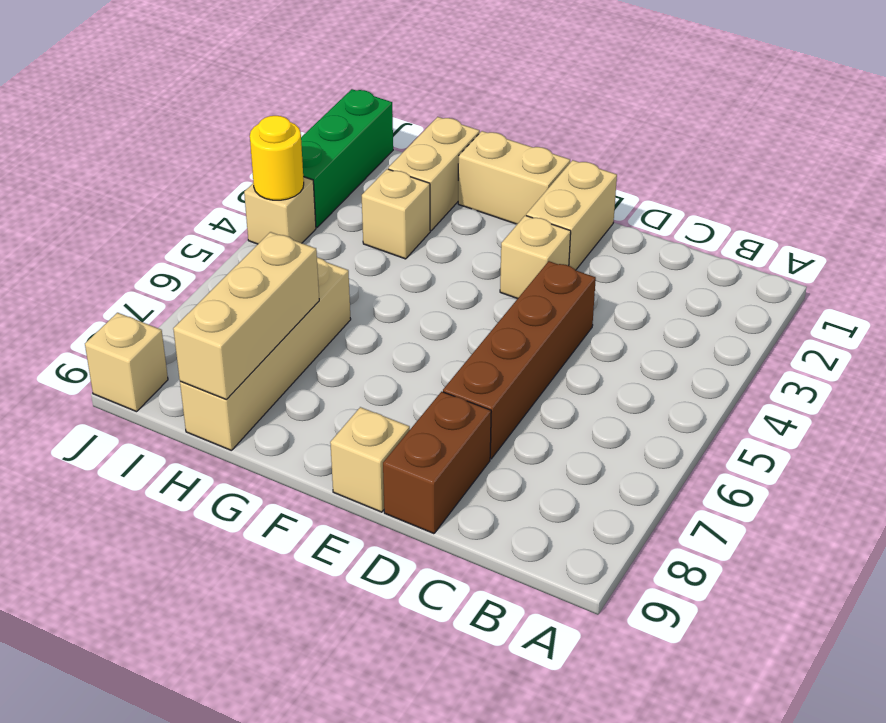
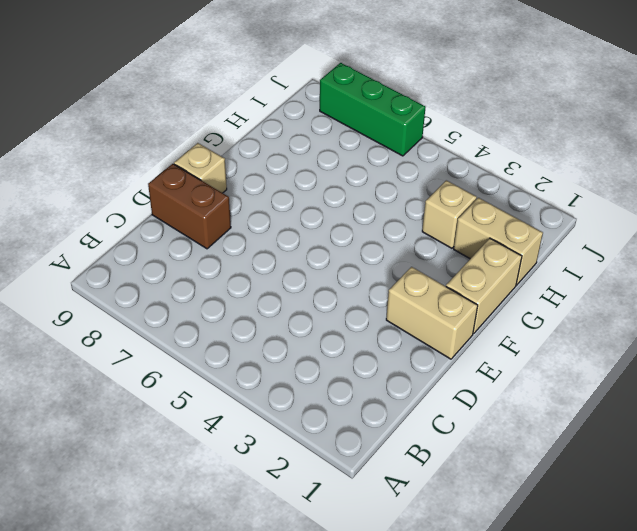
green 1x3 brick [320,63,426,156] -> green 1x3 brick moved to [301,89,393,227]
none -> brown 1x4 brick [443,261,596,459]
none -> tan 1x1 brick [500,215,571,299]
none -> tan 1x4 brick [180,258,351,451]

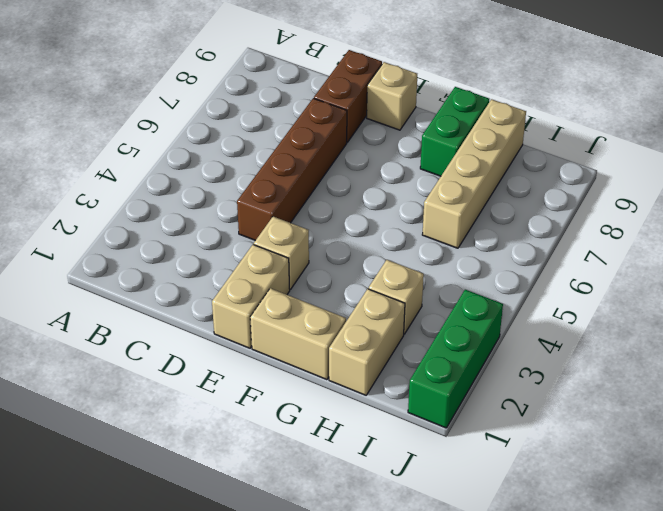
green 1x2 brick [420,87,489,176] -> none
none -> tan 1x1 brick [244,177,316,244]
none -> tan 1x1 brick [85,313,168,412]
none -> tan 1x3 brick [173,232,319,399]

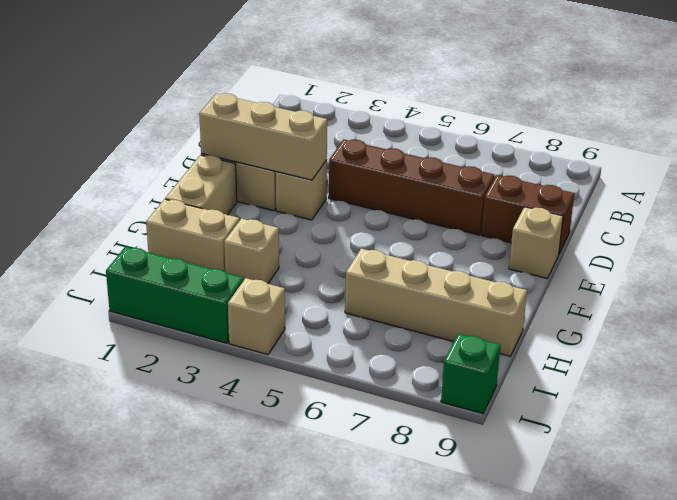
tan 1x3 brick [199,93,327,180] -> tan 1x3 brick moved to [173,232,319,399]
green 1x1 brick [441,334,500,414] -> tan 1x1 brick [85,313,168,412]
none -> yellow 1x1 round brick [250,116,304,200]

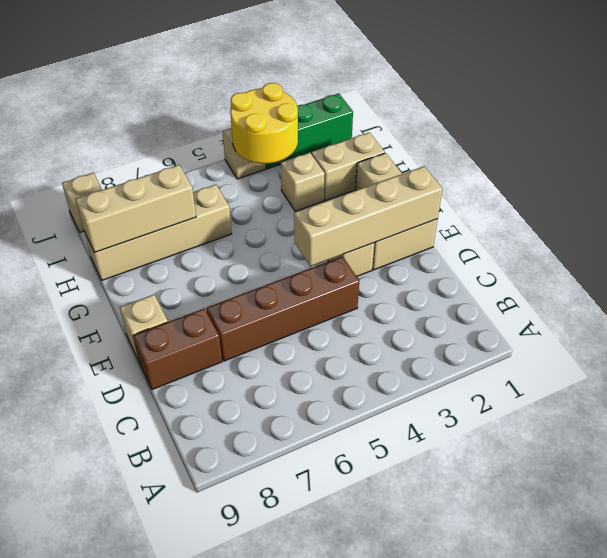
tan 1x4 brick [294,166,442,266] -> none
yellow 2x2 round brick [230,83,298,164] -> yellow 1x1 round brick [250,116,304,200]

